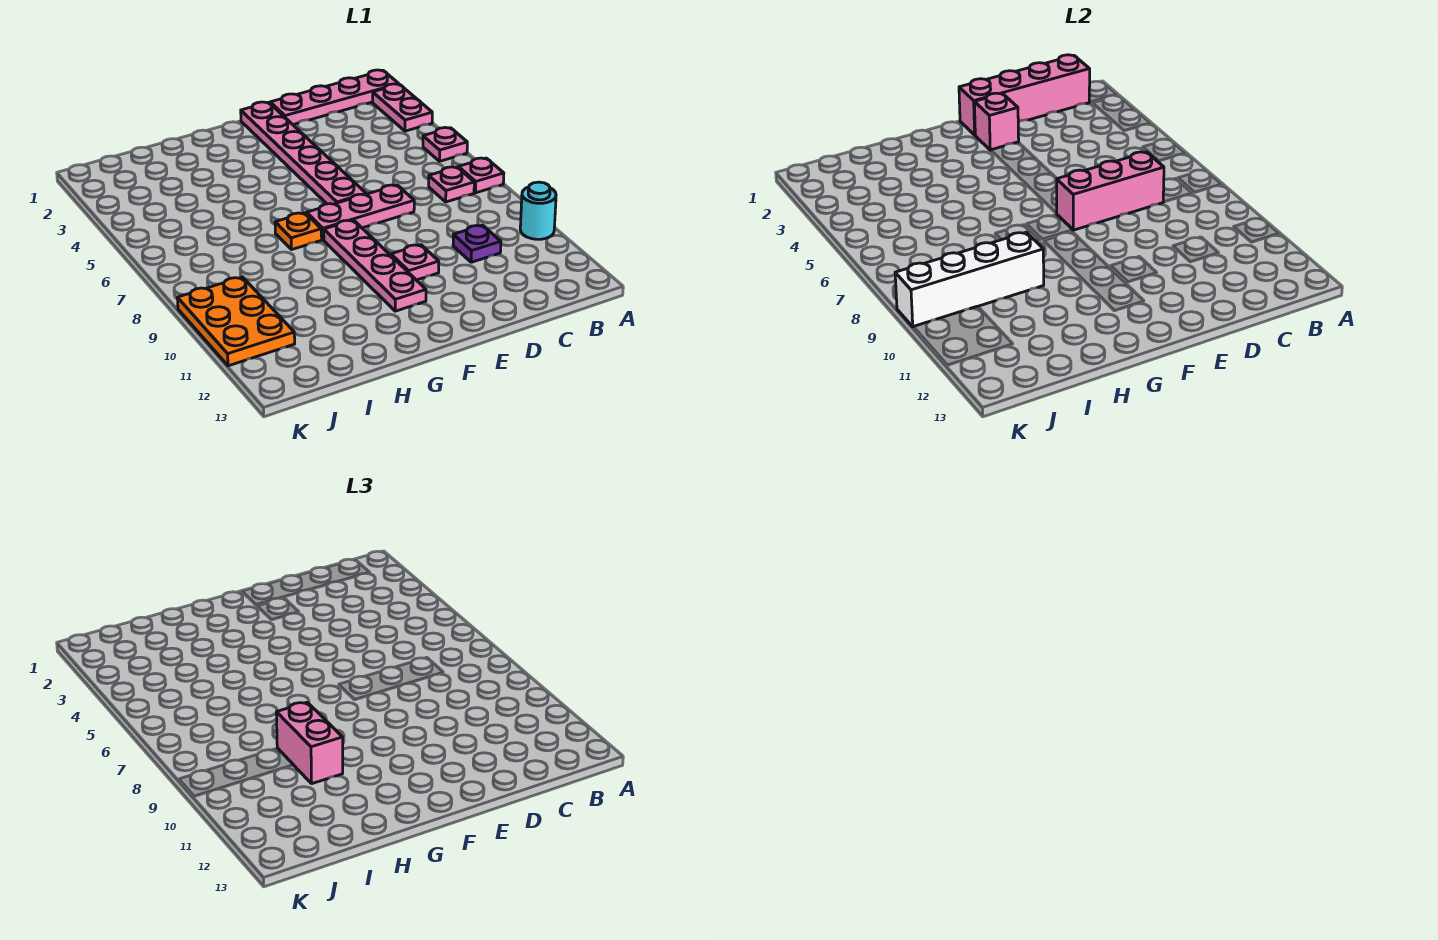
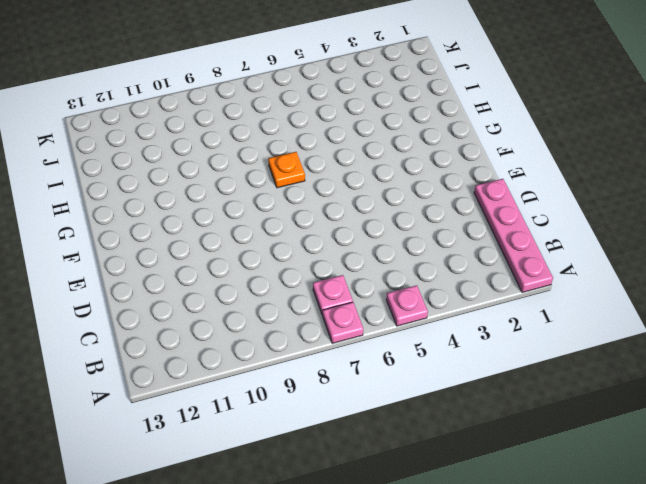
none -> pink 1x2 plate [373,84,432,131]
none -> cyan 1x1 round brick [520,182,556,239]
none -> purple 1x1 plate [453,225,501,262]

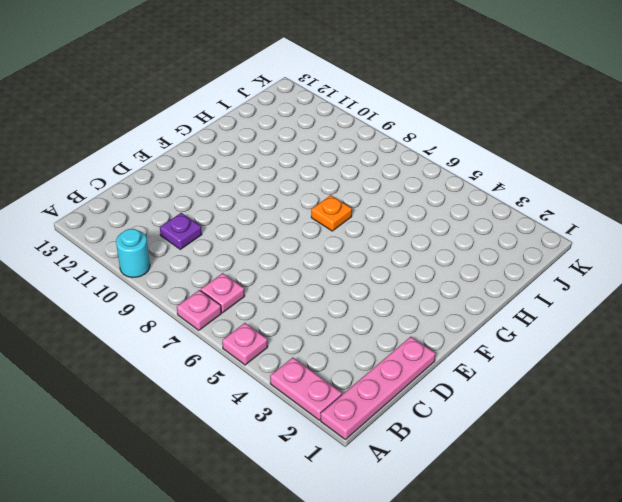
none -> pink 1x3 plate [307,185,414,240]
none -> pink 1x6 plate [241,102,366,204]
none -> pink 1x1 plate [391,245,439,280]

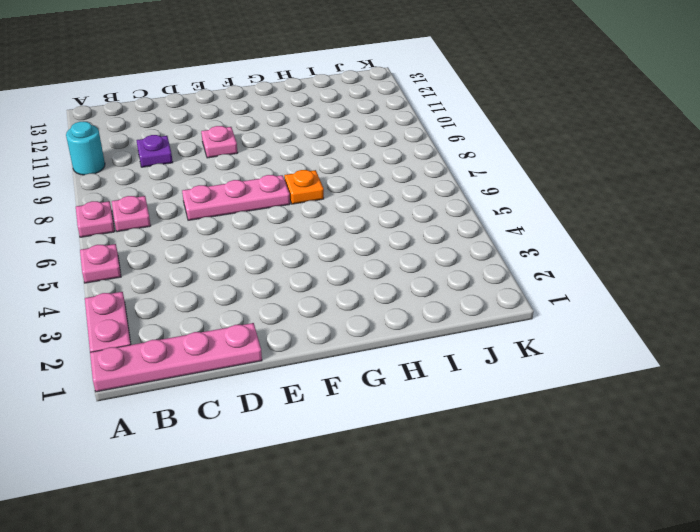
none -> pink 1x6 plate [241,102,366,204]
none -> pink 1x4 plate [324,220,426,311]
none -> orange 2x3 plate [177,277,295,366]

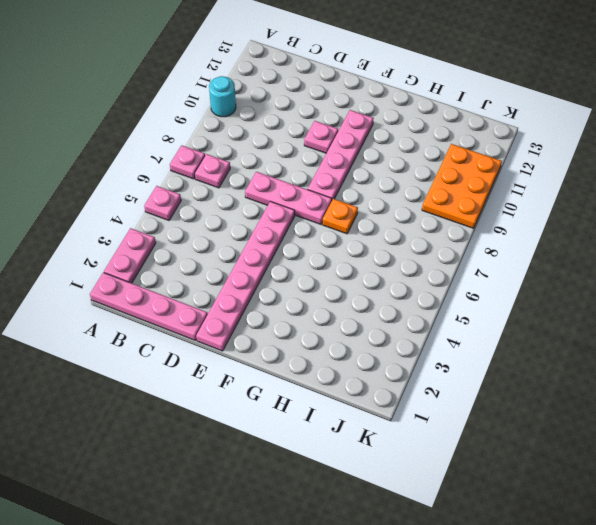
none -> purple 1x1 plate [453,225,501,262]
none -> pink 1x4 brick [959,55,1090,135]
none -> pink 1x3 brick [1057,152,1164,230]

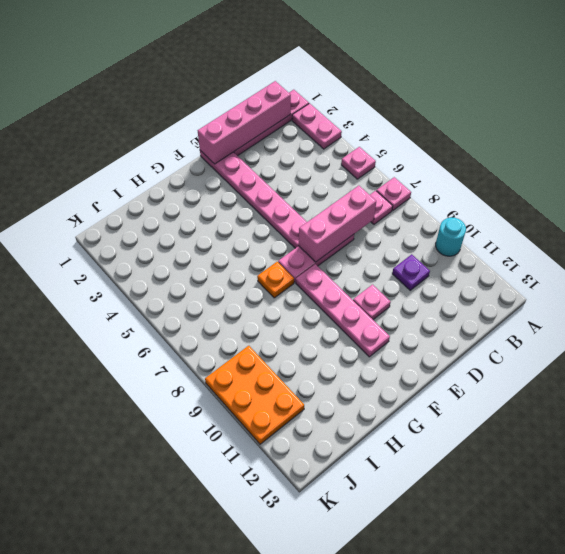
none -> pink 1x1 brick [974,93,1019,150]
none -> white 1x4 brick [895,232,1044,327]
none -> pink 1x2 brick [276,702,343,784]

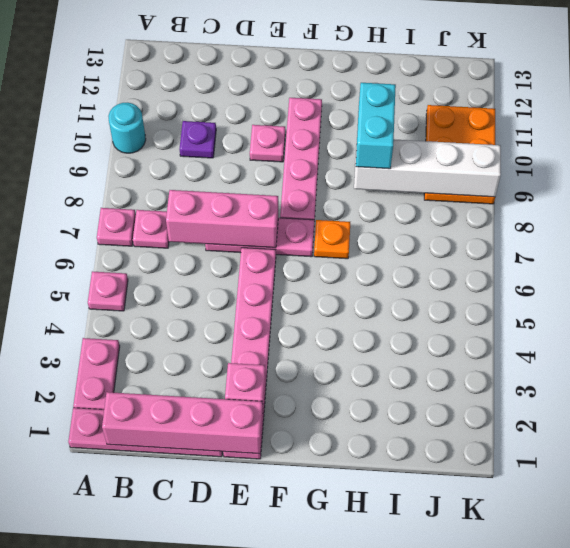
cyan 1x2 brick [356,83,396,169] -> pink 1x2 brick [276,702,343,784]

